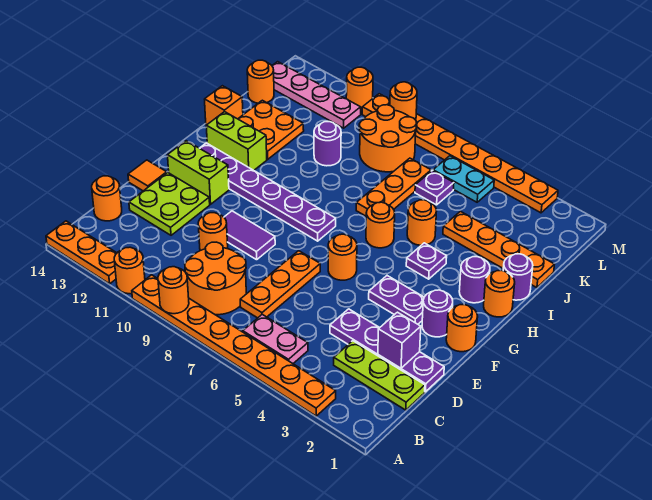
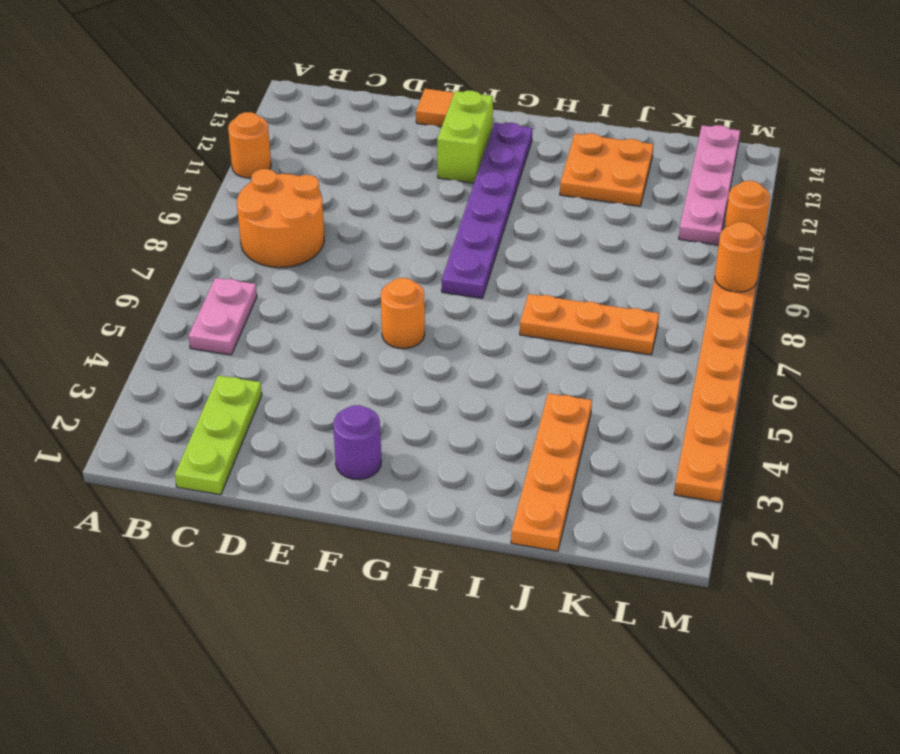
none -> orange 1x8 plate [132,275,336,416]
none -> orange 1x3 plate [46,221,117,284]
none -> orange 1x3 plate [240,251,320,318]
none -> orange 1x1 round brick [92,176,122,221]

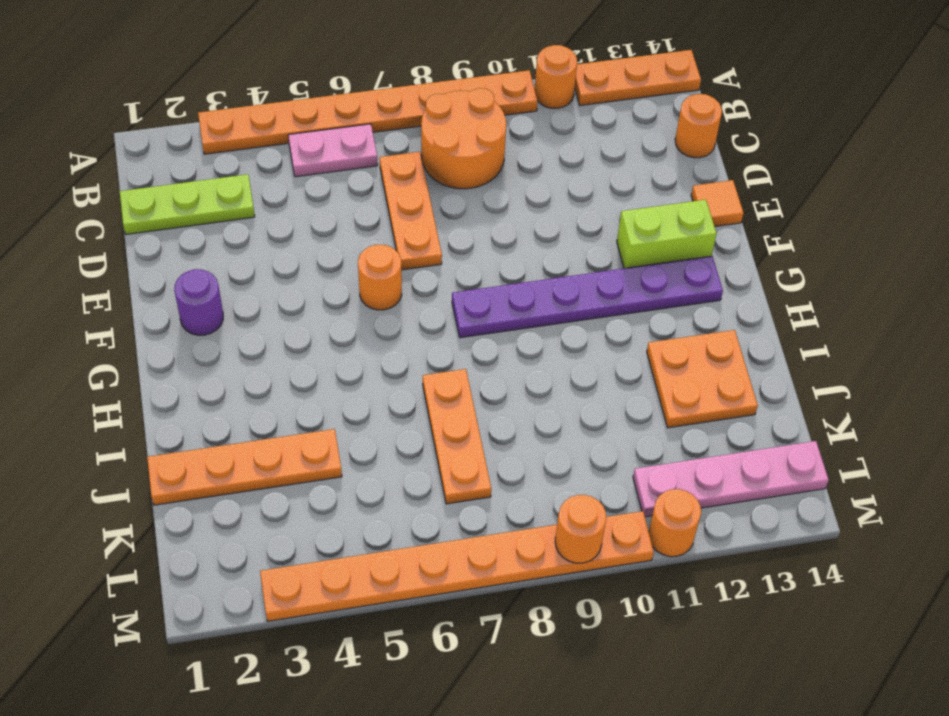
none -> purple 1x4 plate [330,309,444,392]
none -> orange 1x1 round brick [198,213,228,251]
none -> lime 2x2 plate [129,173,210,235]
none -> purple 1x2 tile [224,211,275,260]

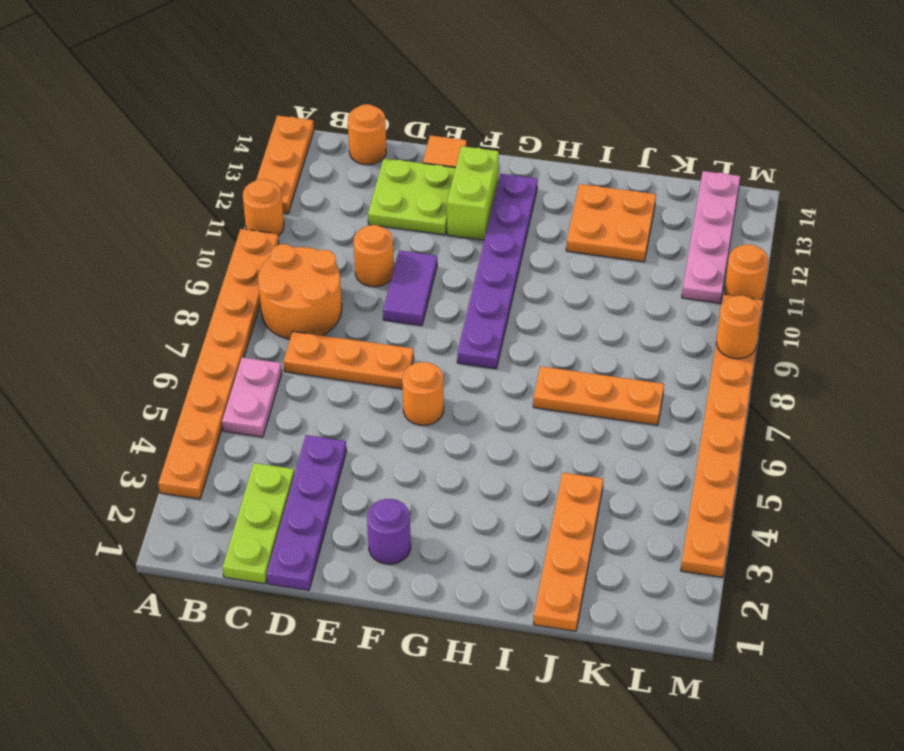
none -> orange 1x1 round brick [446,305,478,352]
none -> purple 1x2 plate [369,276,424,324]
none -> orange 1x1 round brick [484,270,515,317]
none -> purple 1x1 round brick [459,257,490,303]

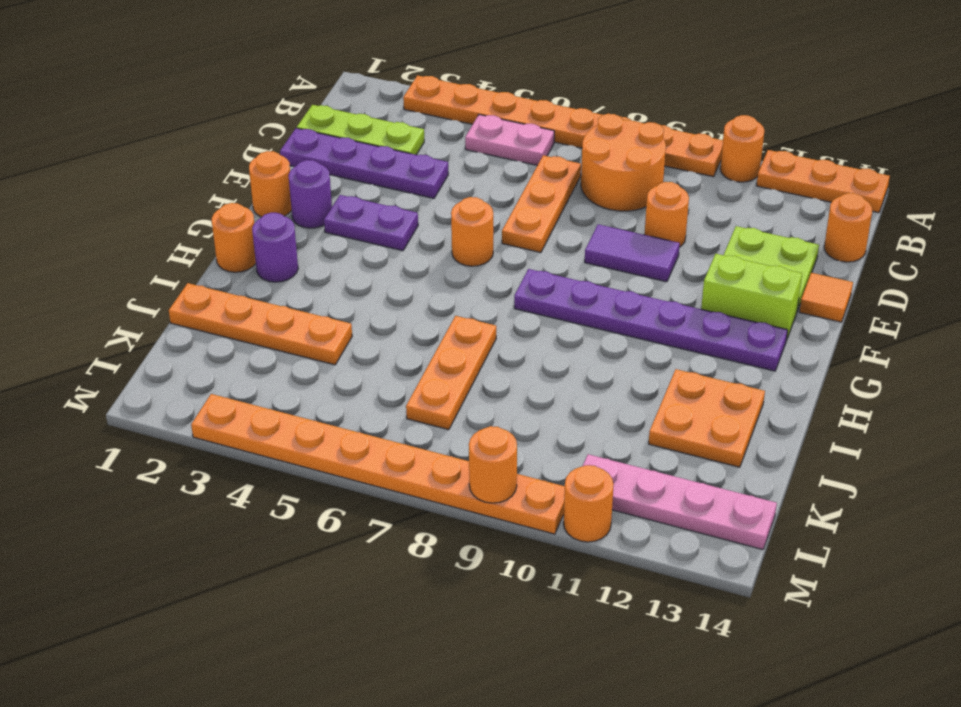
none -> purple 1x1 plate [406,243,447,279]
none -> orange 1x1 round brick [366,202,395,248]
none -> lime 1x2 brick [206,112,267,170]
none -> purple 1x1 round brick [503,254,533,300]

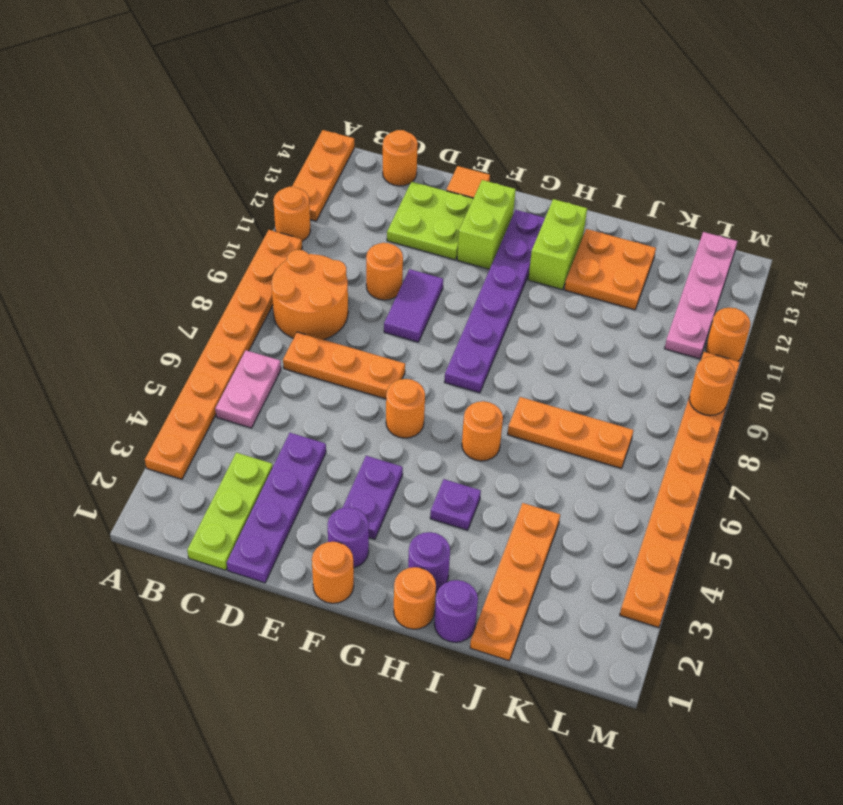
none -> orange 1x1 round brick [407,200,436,245]
none -> orange 1x1 brick [205,86,243,124]
none -> purple 1x1 round brick [314,122,341,166]
none -> purple 1x1 plate [415,171,454,205]

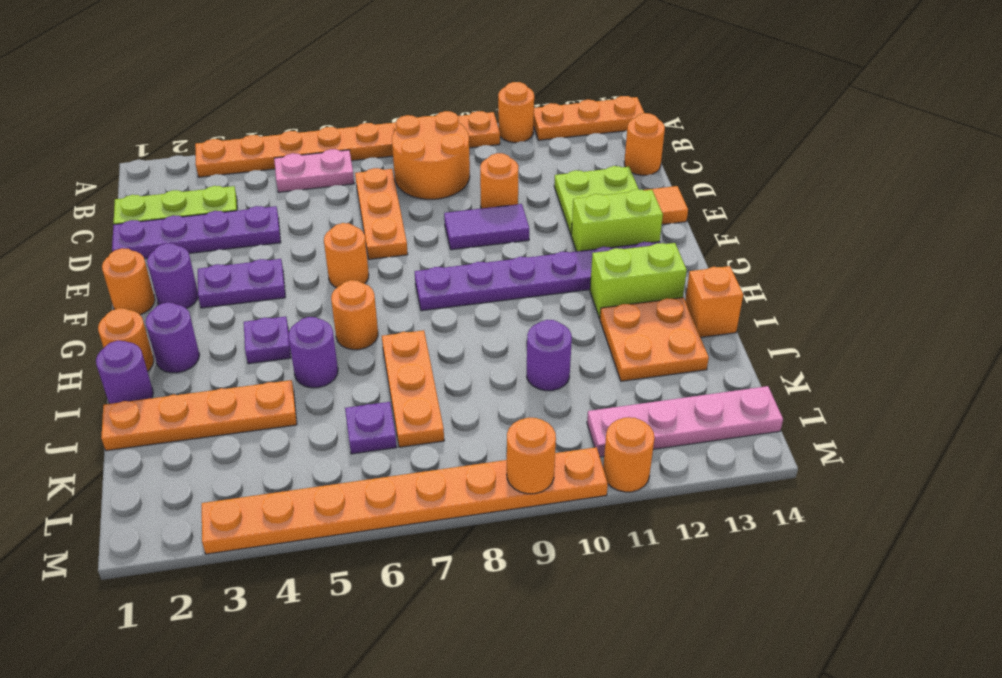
purple 1x1 round brick [288,317,338,388] -> orange 1x1 round brick [407,200,436,245]
none -> orange 2x2 round brick [359,105,417,172]
none -> orange 1x1 round brick [247,60,274,103]
none -> cyan 1x2 plate [433,156,494,202]
none -> orange 1x1 round brick [158,267,189,314]

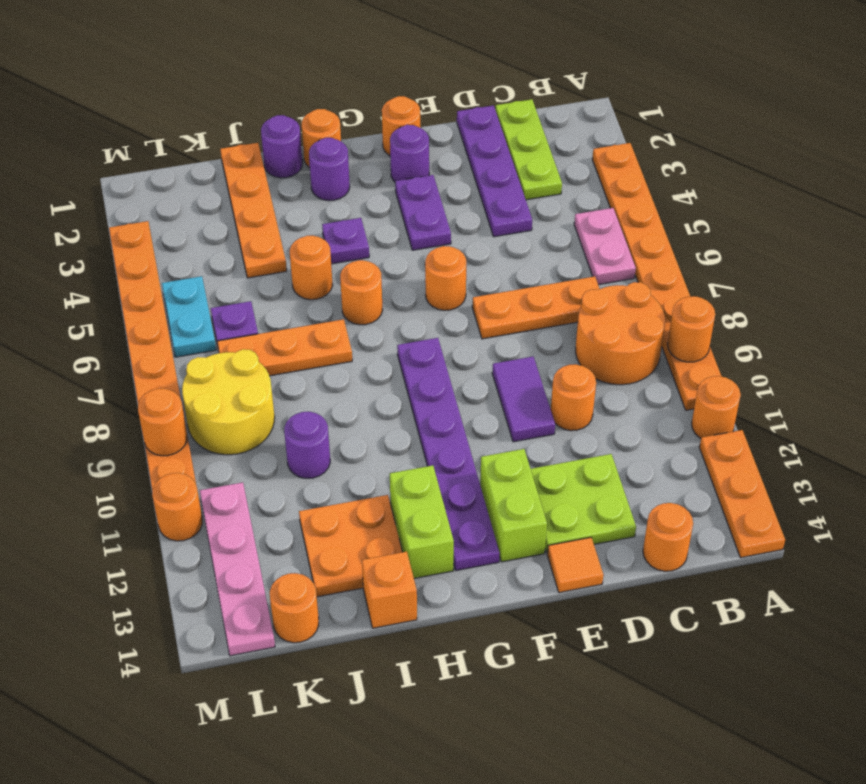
yellow 2x2 round brick [182,349,275,455] -> orange 2x2 round brick [359,105,417,172]
none -> purple 1x1 brick [378,312,421,368]

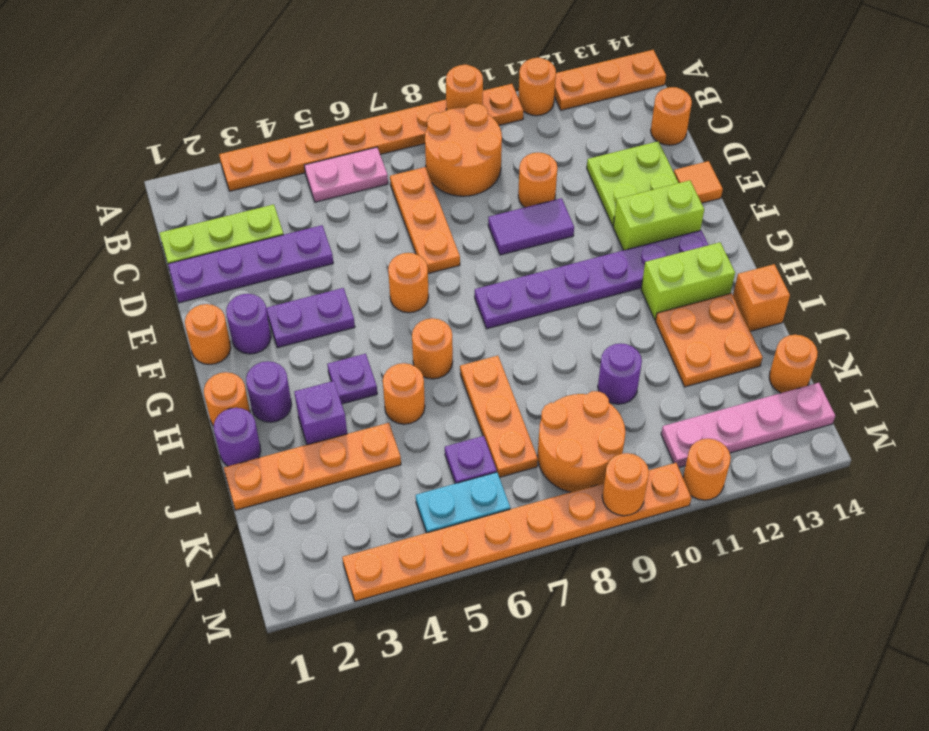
purple 1x1 brick [295,381,347,445] -> purple 1x1 brick moved to [378,312,421,368]

